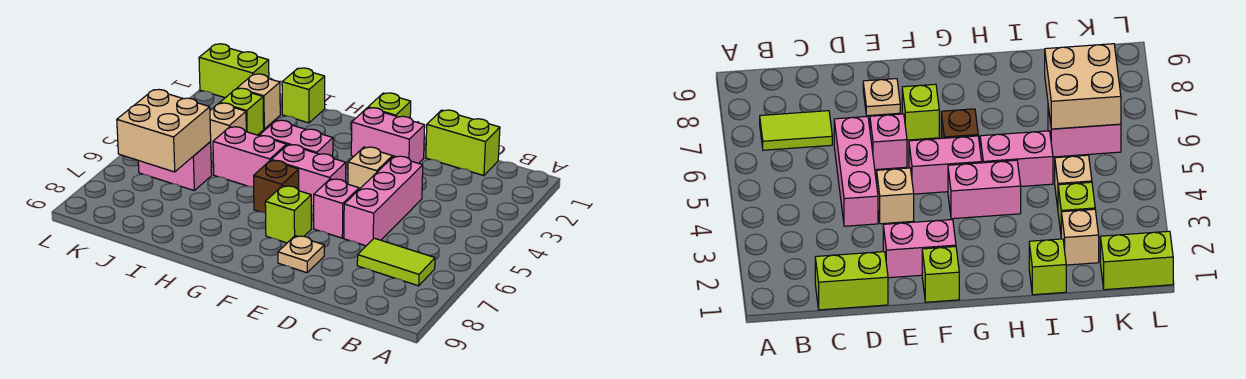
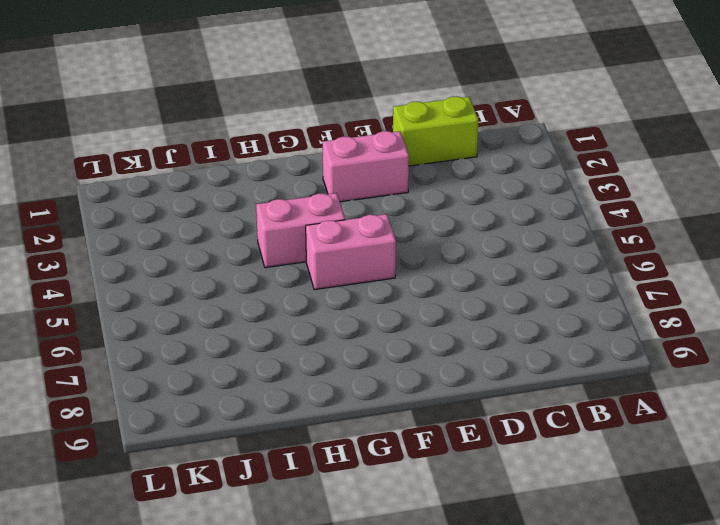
none -> lime 1x2 tile [357,238,435,286]
none -> pink 1x3 brick [344,156,423,246]
none -> tan 1x1 brick [348,147,392,189]

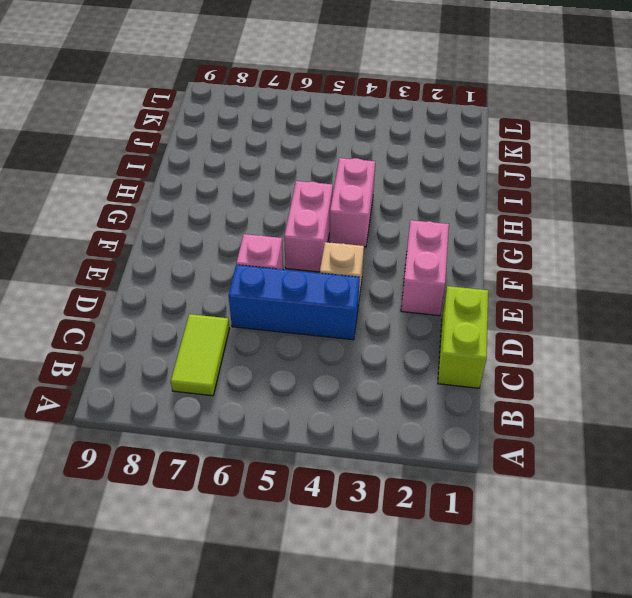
blue 1x3 brick [228,265,360,340] -> pink 1x3 brick [344,156,423,246]
none -> tan 1x1 plate [278,236,324,273]
none -> lime 1x1 brick [368,93,411,118]
none -> lime 1x1 brick [265,186,311,243]

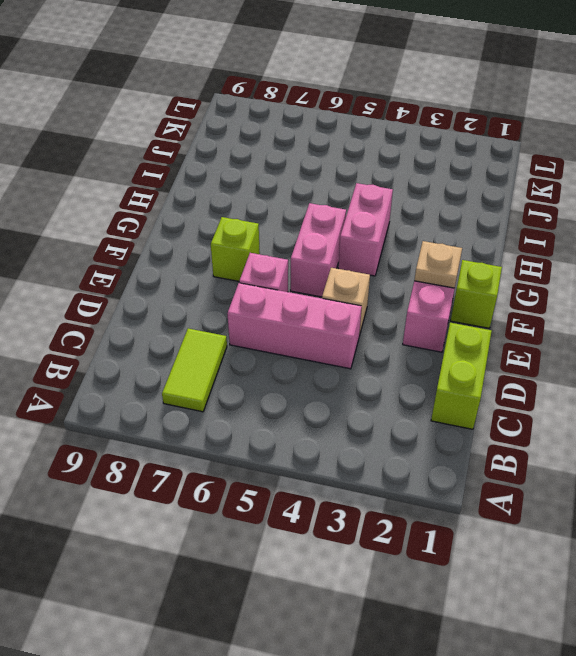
tan 1x1 plate [414,241,462,288] -> tan 1x1 plate moved to [278,236,324,273]
none -> brown 1x1 brick [254,160,299,213]
none -> pink 1x2 brick [213,127,287,187]
none -> lime 1x1 brick [282,68,325,123]

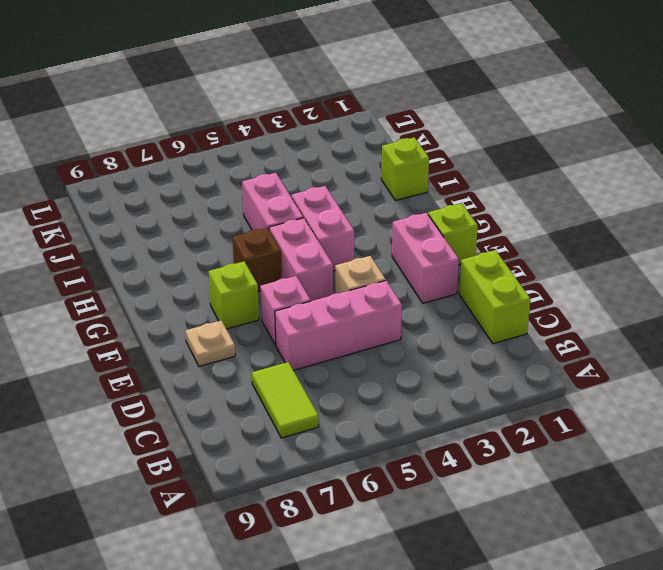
none -> tan 1x1 brick [237,74,280,129]
none -> lime 1x1 brick [220,88,264,135]
none -> tan 1x1 brick [210,103,246,153]

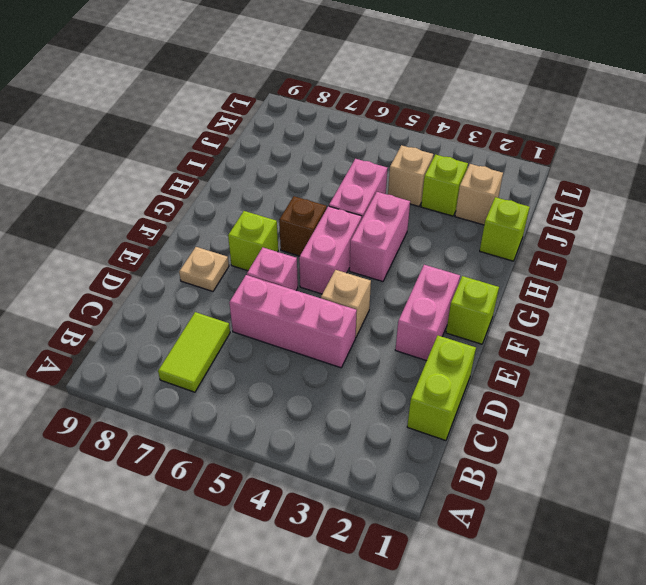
none -> pink 1x2 brick [138,142,212,190]
none -> lime 1x2 brick [199,44,269,98]
none -> tan 2x2 brick [117,89,211,172]

